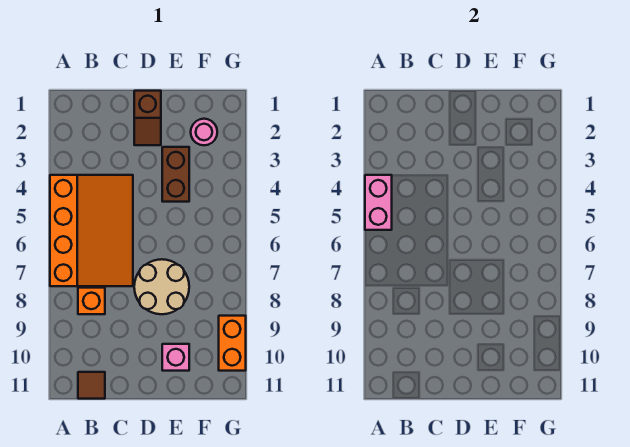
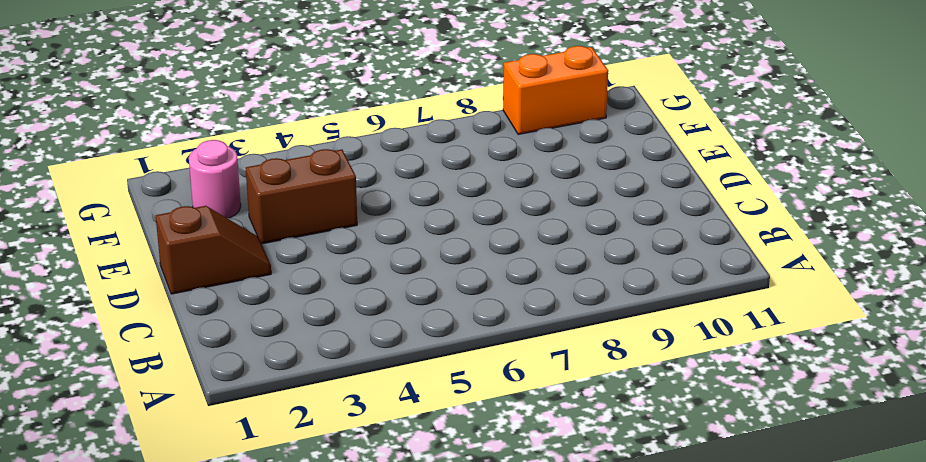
none -> orange 3x4 slope [50,175,133,286]
none -> orange 1x1 brick [78,288,105,314]

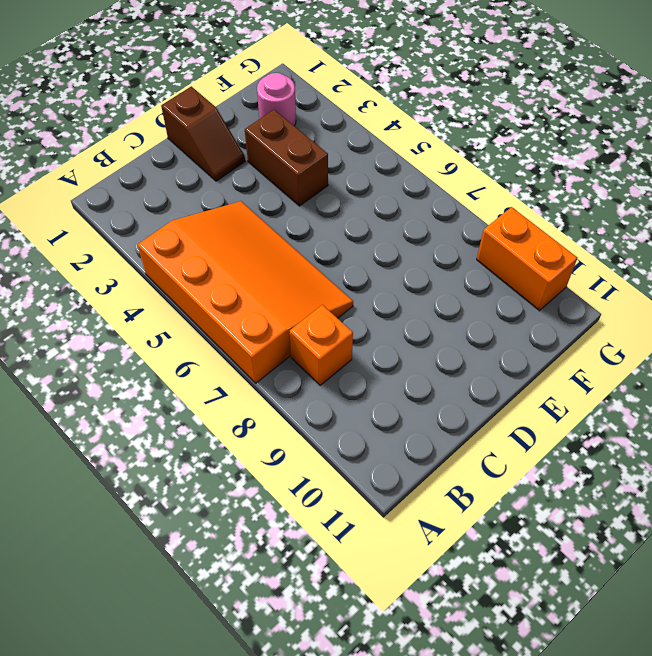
none -> brown 1x1 tile [78,372,105,399]
none -> tan 2x2 round brick [134,259,189,314]

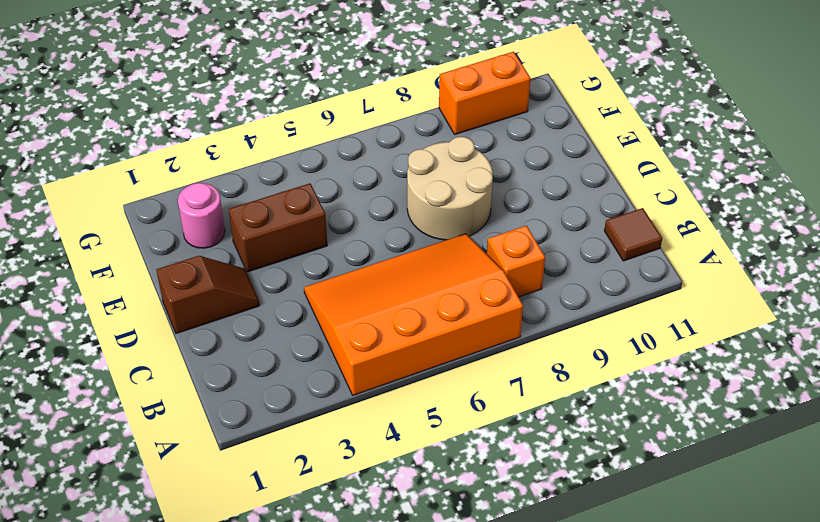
none -> pink 1x1 brick [162,344,189,371]
none -> pink 1x2 brick [365,175,392,230]

